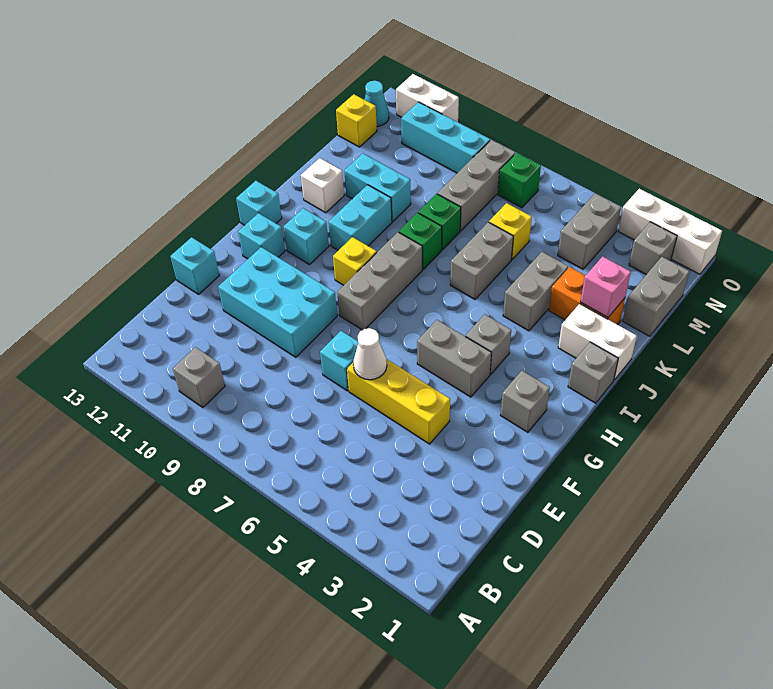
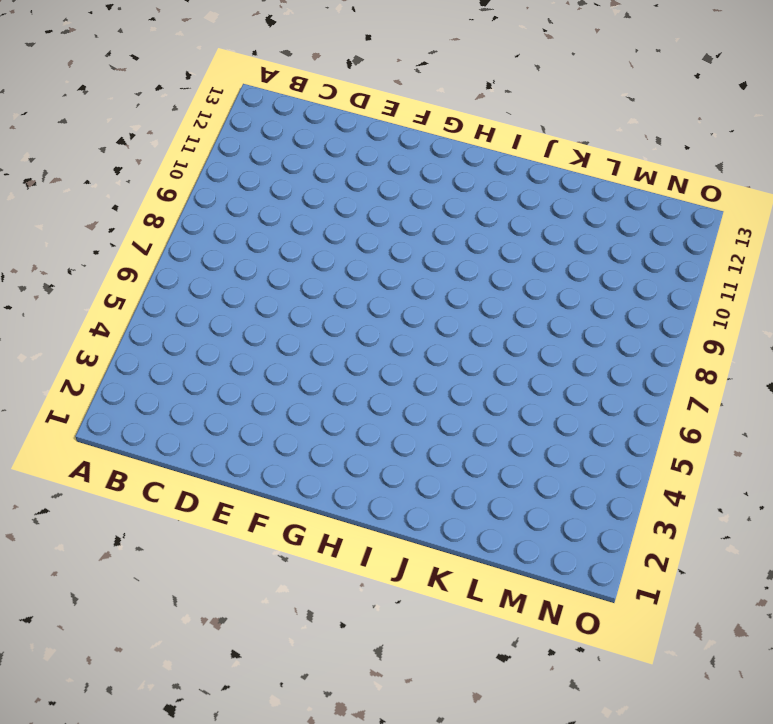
none -> grey 1x1 brick [173,347,225,408]
none -> yellow 1x3 brick [347,359,450,444]
none -> cyan 1x1 brick [320,331,358,391]
none -> cyan 2x3 brick [218,247,337,357]

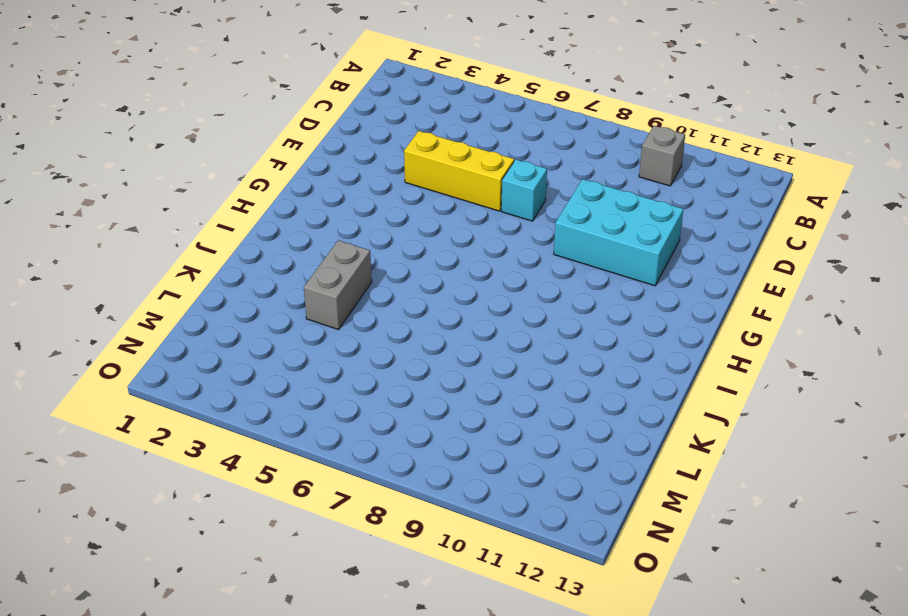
none -> cyan 1x1 brick [170,237,219,294]
none -> grey 1x1 brick [501,371,550,432]
none -> grey 1x2 brick [417,320,491,397]
none -> grey 1x3 brick [337,232,422,330]

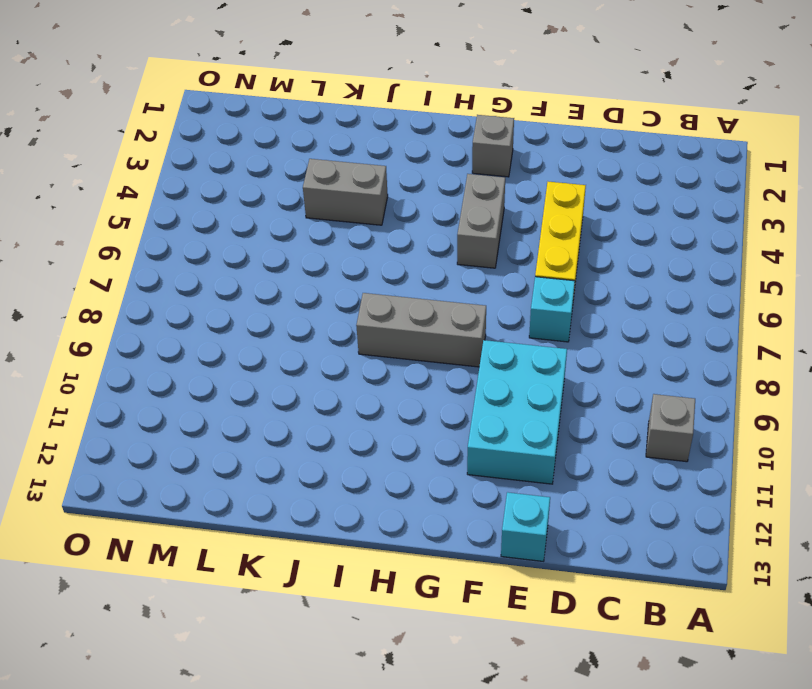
none -> cyan 1x1 brick [238,213,285,259]
none -> grey 1x1 brick [465,314,511,374]
none -> yellow 1x1 brick [333,237,377,285]
none -> cyan 1x1 brick [284,208,329,265]

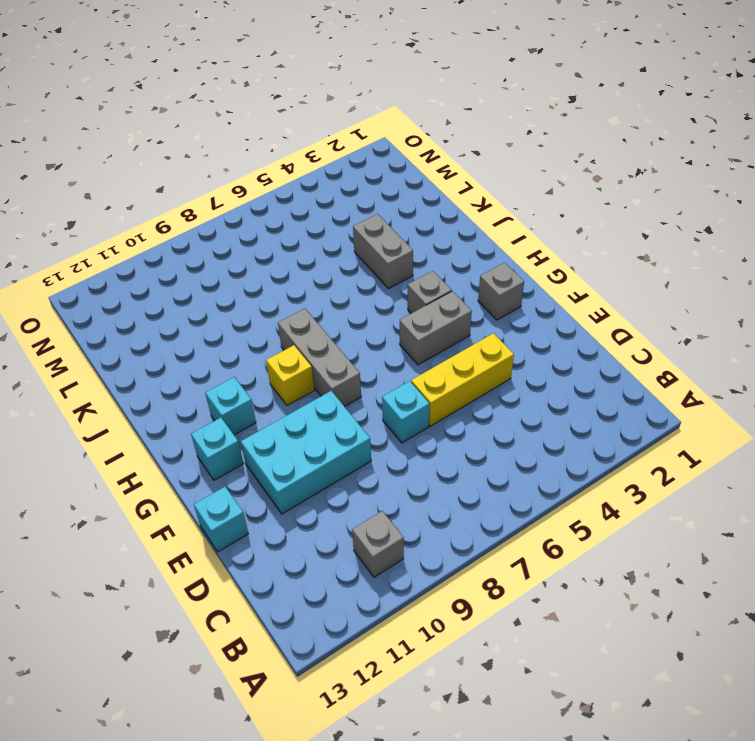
none -> cyan 1x1 brick [236,181,282,225]
none -> grey 1x1 brick [568,342,618,403]
none -> cyan 1x2 brick [329,185,392,250]
none -> white 1x2 brick [558,304,637,380]

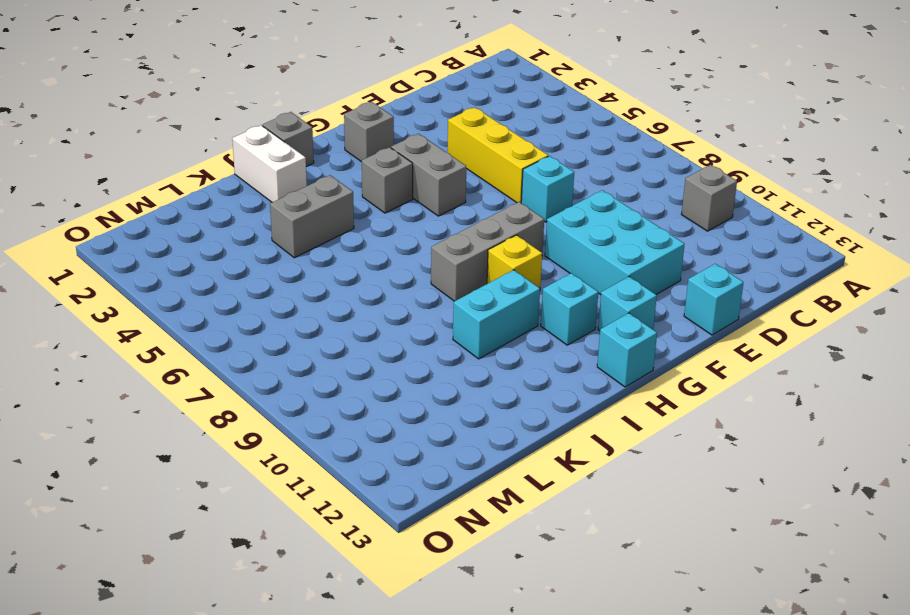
none -> grey 1x2 brick [450,222,513,299]
none -> green 1x1 brick [399,213,442,269]
none -> white 1x1 brick [301,158,344,213]
none -> orange 1x2 brick [549,267,625,325]

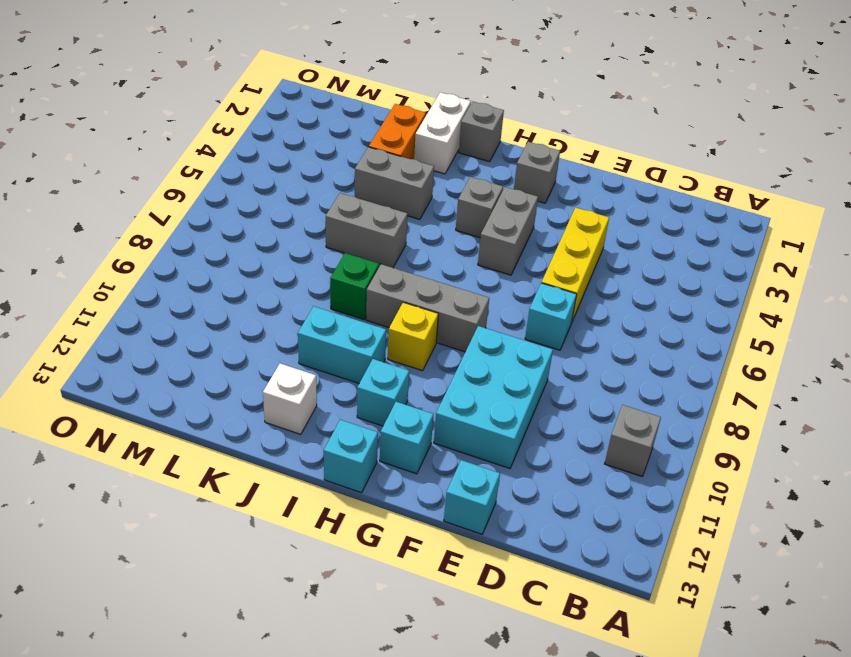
none -> green 1x1 brick [418,194,461,250]
none -> cyan 1x2 brick [344,153,411,222]
none -> grey 1x2 brick [623,257,689,336]
none -> yellow 1x1 brick [489,203,532,259]

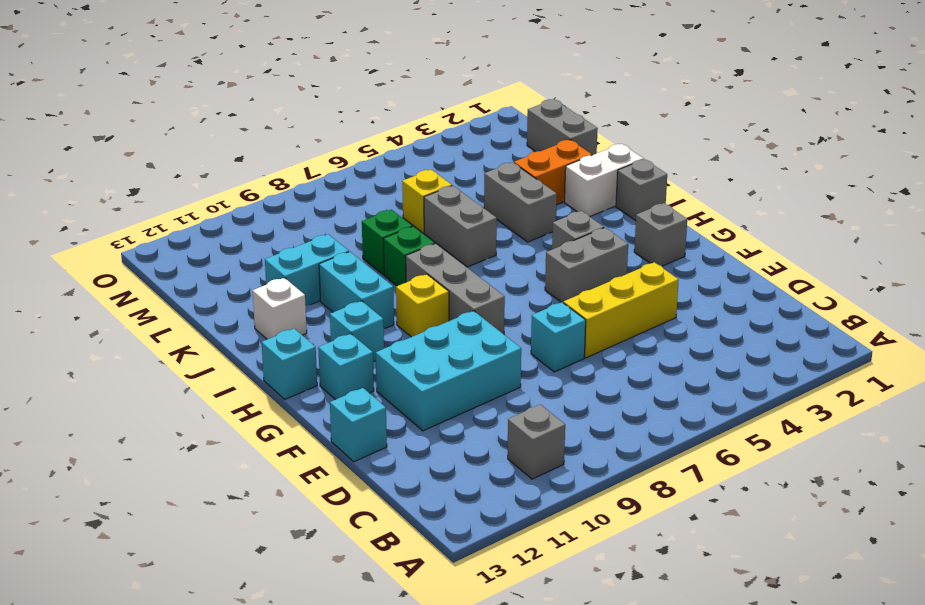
none -> grey 1x3 brick [437,140,515,231]
none -> grey 1x2 brick [558,193,621,269]
none -> yellow 1x1 brick [336,94,377,147]
none -> grey 1x1 brick [629,222,677,275]

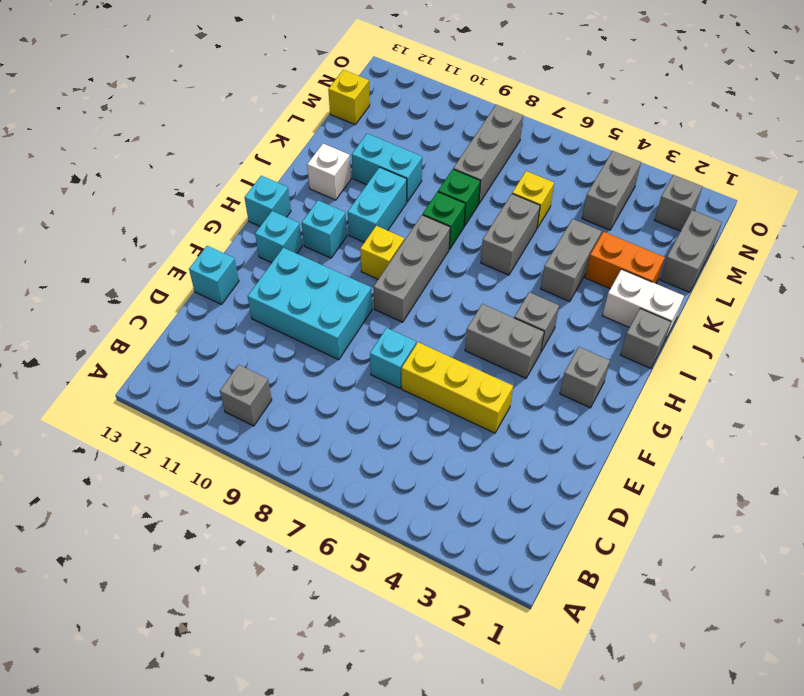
none -> green 1x1 brick [498,153,541,208]
none -> cyan 1x3 brick [401,102,490,173]
none -> cyan 1x1 cone [365,81,389,126]
none -> white 1x3 brick [619,189,722,274]

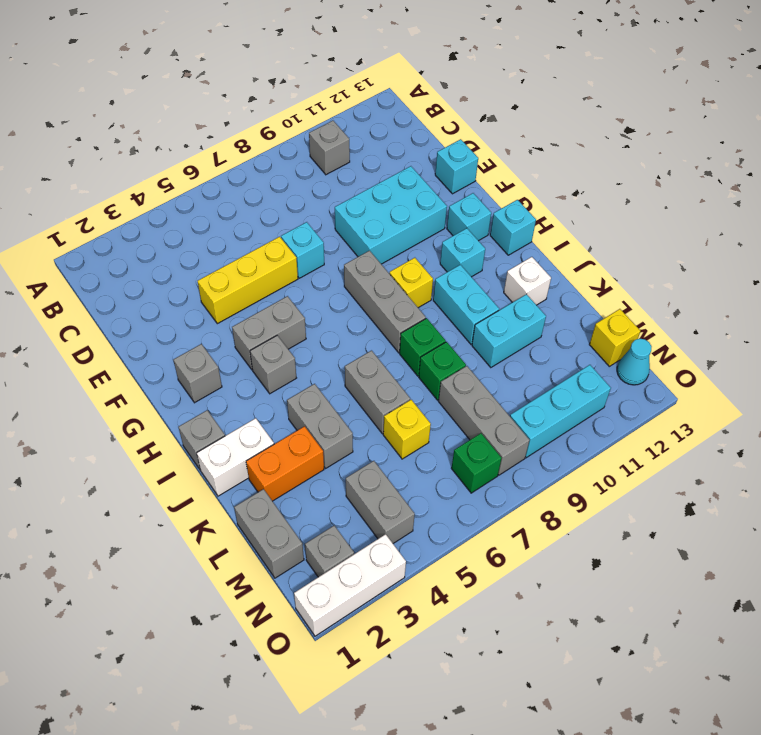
none -> white 1x2 brick [396,74,459,122]
none -> white 1x1 cone [353,328,387,380]
none -> pink 1x1 brick [581,256,631,317]

